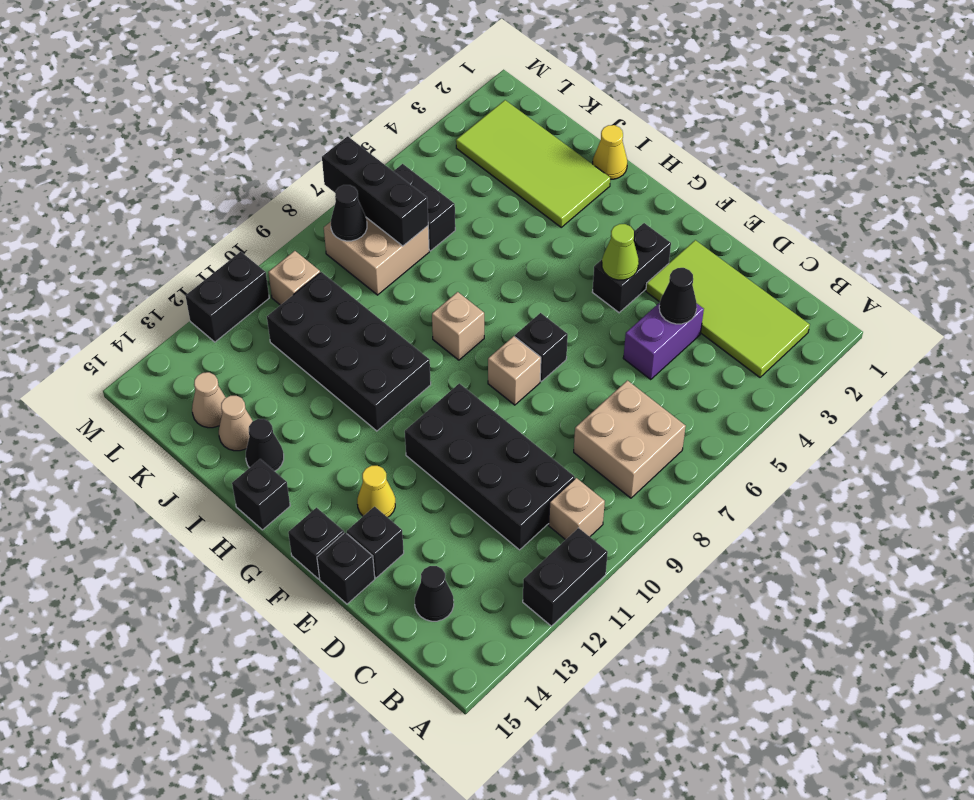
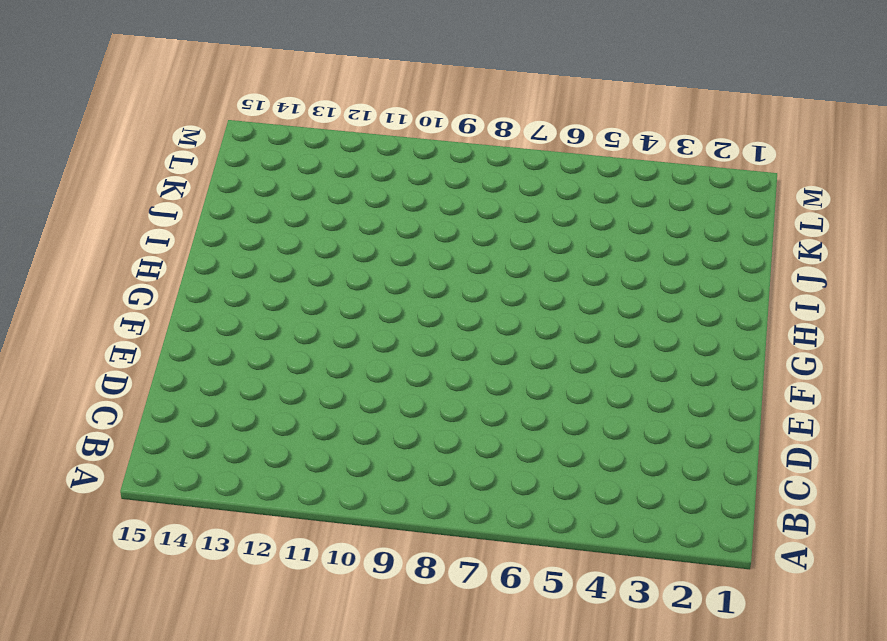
none -> black 1x2 brick [523,528,608,626]
none -> lime 2x4 tile [646,240,810,377]
none -> tan 2x2 brick [574,380,686,498]
none -> tan 1x1 brick [549,478,605,540]

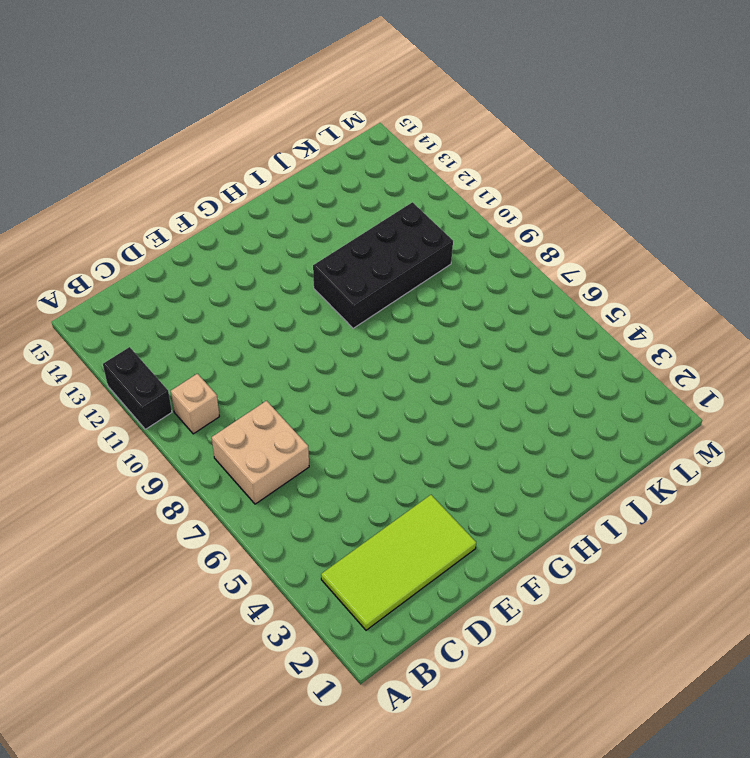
none -> black 2x4 brick [405,383,575,550]
none -> black 1x1 cone [415,566,454,621]
none -> purple 1x2 brick [623,303,704,380]
none -> black 1x1 brick [347,507,404,578]

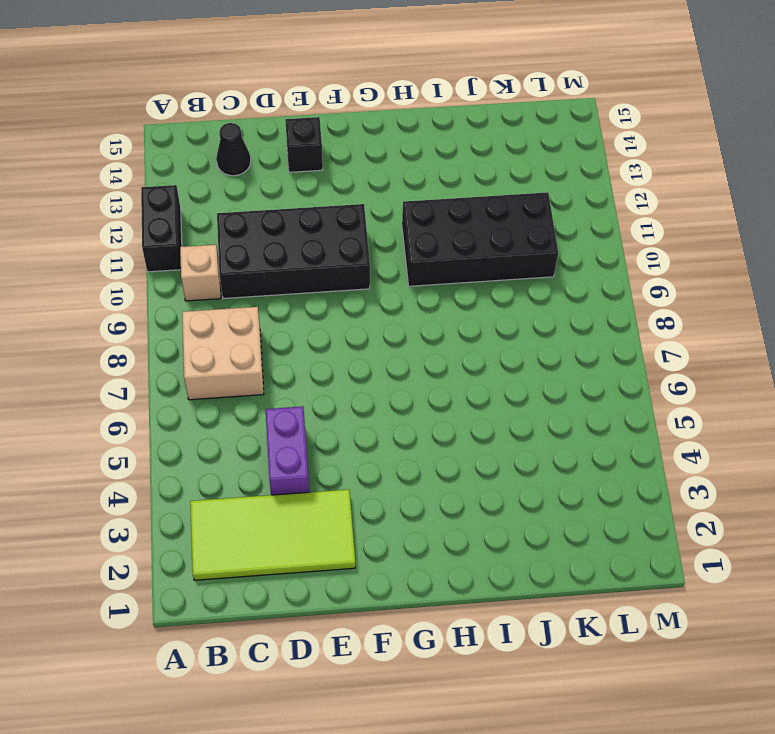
none -> black 1x1 brick [317,532,375,604]
none -> black 1x2 brick [593,223,671,313]
none -> black 1x1 brick [515,313,568,381]
none -> tan 1x1 brick [488,336,541,405]

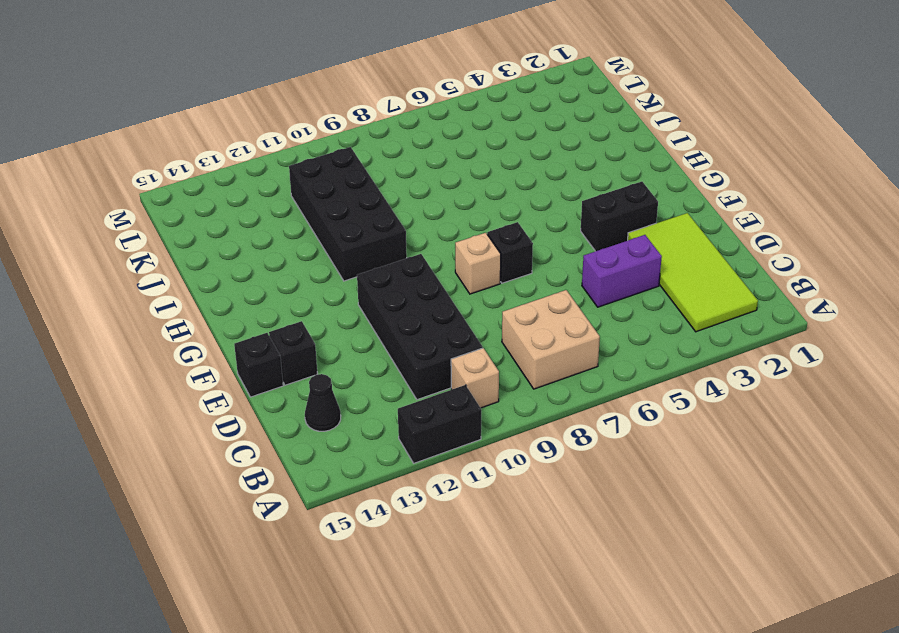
none -> yellow 1x1 cone [357,466,395,517]
none -> black 1x1 brick [288,508,344,579]
none -> tan 1x1 brick [432,292,484,360]
none -> black 1x1 brick [232,459,290,530]

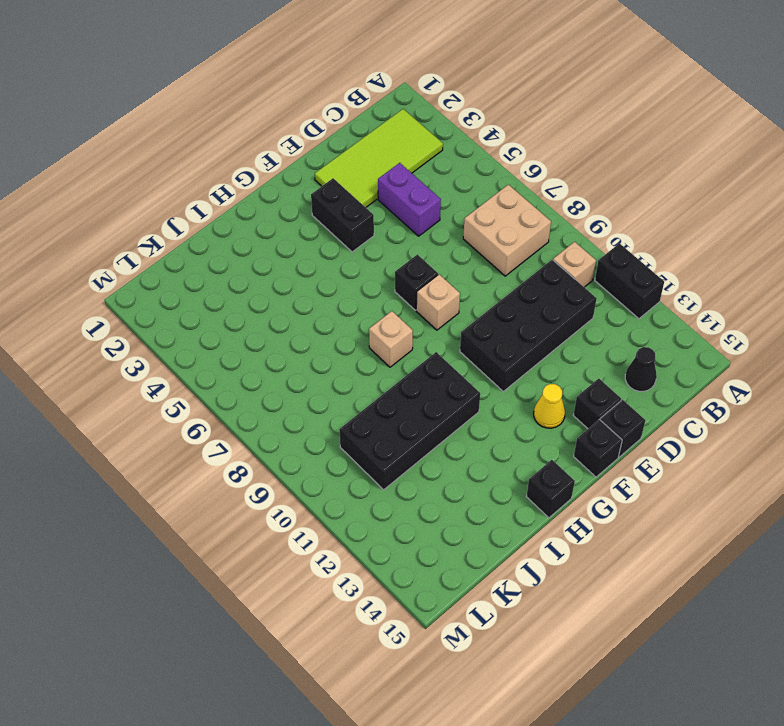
none -> yellow 1x1 cone [593,125,627,179]
none -> lime 2x4 tile [456,100,610,227]
none -> black 1x1 cone [246,419,284,471]
none -> tan 1x1 cone [219,396,253,451]

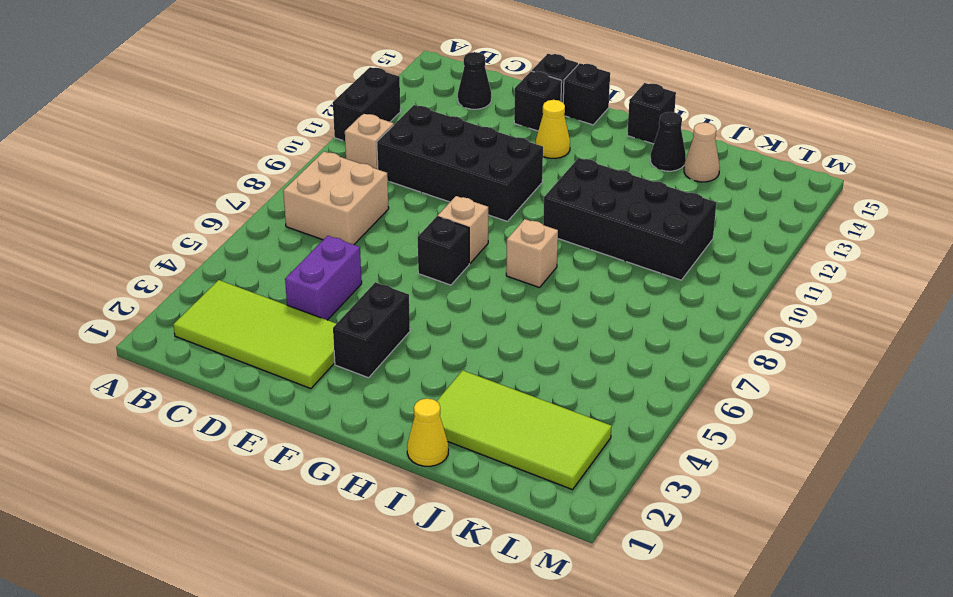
none -> black 1x2 brick [394,164,455,251]
none -> tan 2x2 brick [324,218,429,295]
none -> tan 1x1 cone [192,372,226,428]
none -> tan 1x1 brick [268,251,320,305]

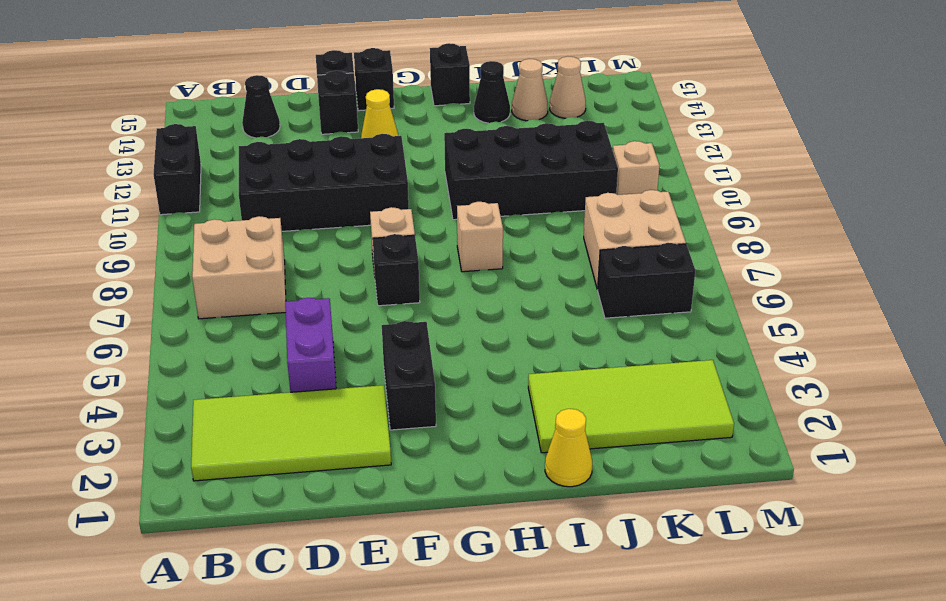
none -> tan 1x1 brick [549,478,605,540]
none -> black 1x2 brick [185,252,269,342]
none -> black 1x1 cone [659,268,697,324]
none -> lime 1x1 cone [602,224,639,280]

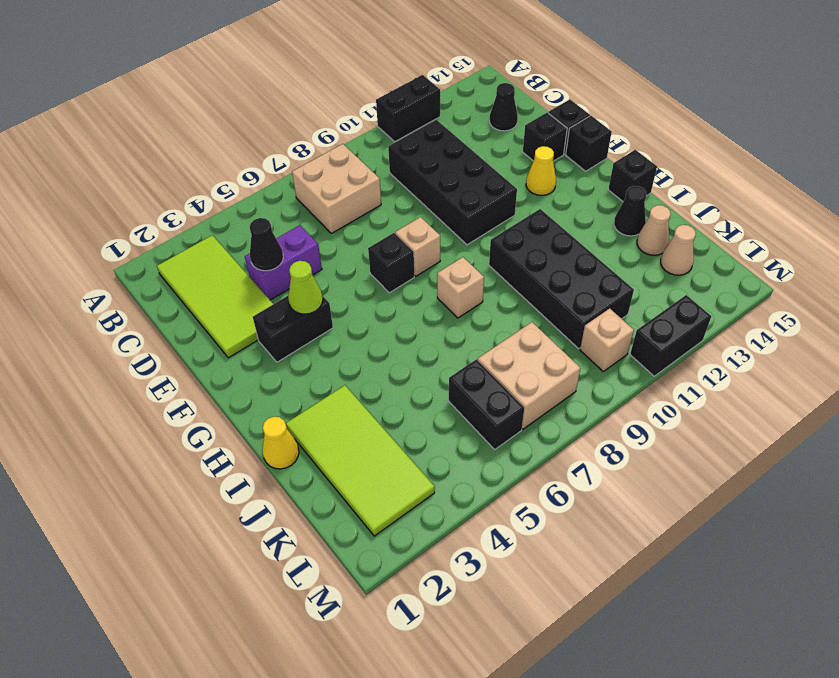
none -> tan 1x1 brick [549,478,605,540]
none -> black 1x3 brick [322,136,428,246]
none -> black 1x1 cone [331,185,367,241]

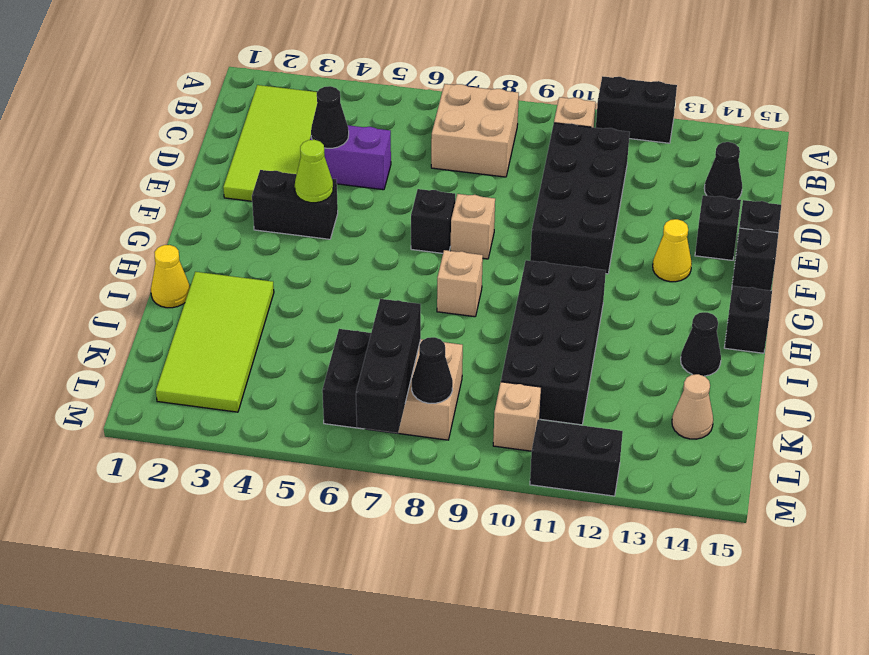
none -> tan 1x1 cone [219,396,253,451]

